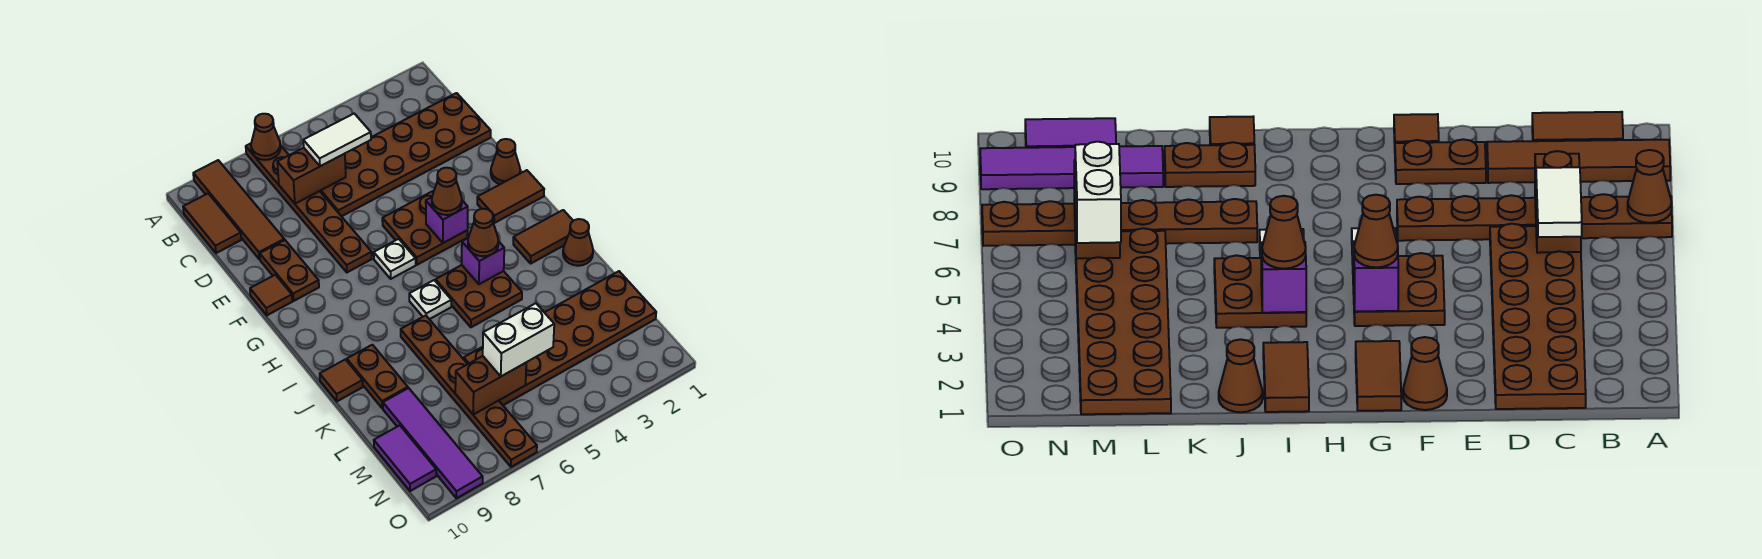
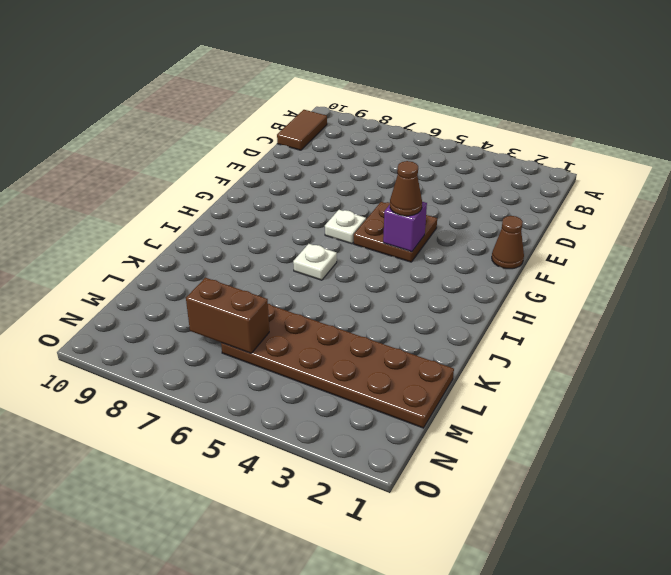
none -> brown 1x6 plate [246,143,372,272]
none -> brown 1x4 tile [193,160,284,260]
none -> brown 2x6 plate [320,93,491,216]

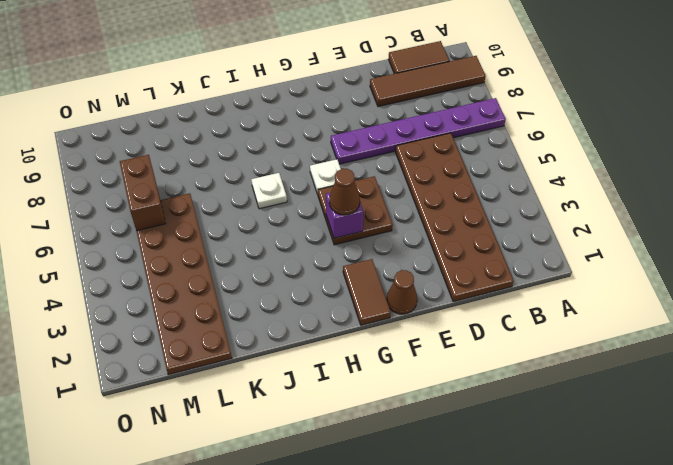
purple 1x6 plate [331,98,506,164] -> brown 1x6 plate [246,143,372,272]
none -> brown 1x2 plate [260,240,319,301]
none -> brown 1x1 tile [250,275,292,315]
none -> brown 1x2 tile [513,210,573,263]

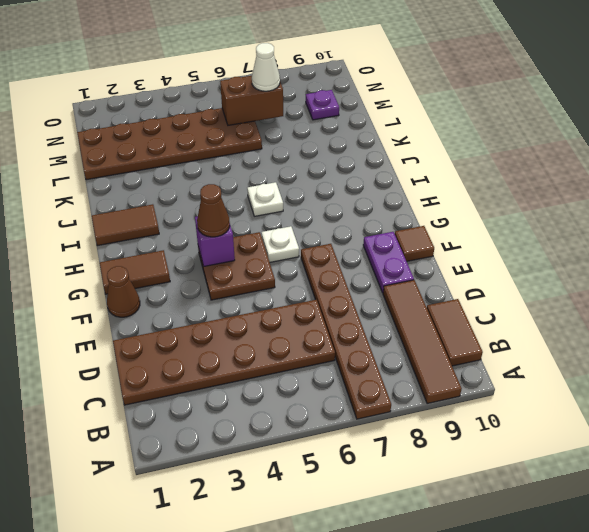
purple 1x2 plate [363,232,414,293] -> brown 1x2 plate [260,240,319,301]
white 1x1 cone [252,43,280,91] -> none
purple 1x1 plate [306,90,339,120] -> purple 1x4 tile [383,388,483,498]
none -> brown 2x2 plate [436,265,522,327]
none -> brown 1x1 cone [563,219,593,266]
none -> brown 1x6 plate [401,315,537,467]

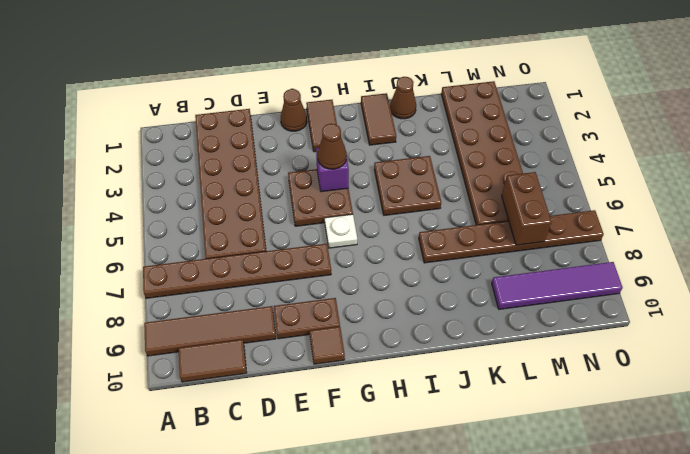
none -> white 1x1 plate [409,280,451,319]
none -> brown 1x2 plate [347,345,408,408]
none -> brown 1x1 tile [320,359,363,401]

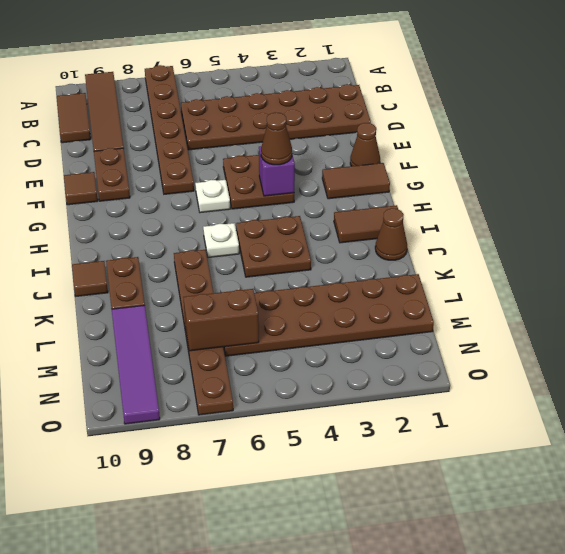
none -> purple 1x2 tile [374,425,436,491]
none -> brown 1x1 cone [251,114,281,160]
none -> brown 1x2 brick [277,148,346,204]

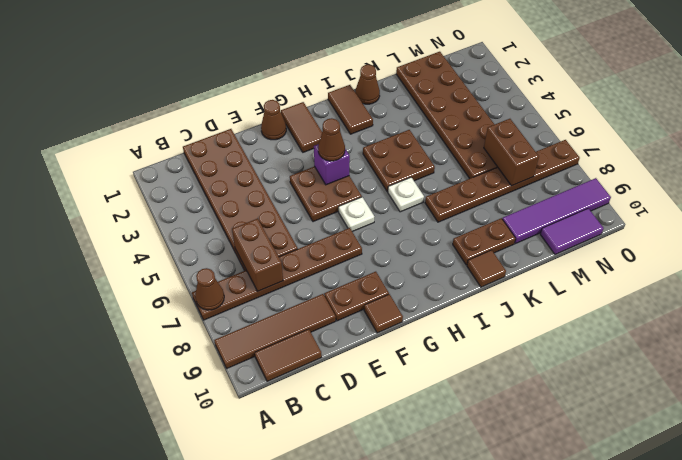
none -> purple 1x1 brick [462,238,504,284]
none -> white 1x2 tile [303,114,371,166]
none -> brown 1x1 cone [468,209,498,256]

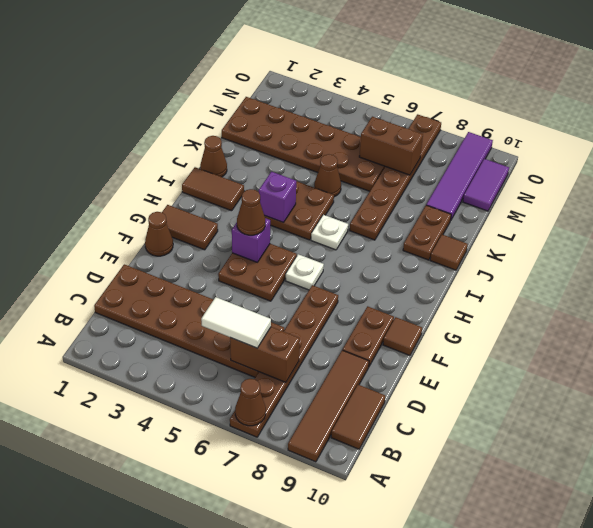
brown 1x1 cone [314,154,341,197] -> brown 1x1 cone moved to [468,209,498,256]
none -> white 1x2 brick [483,303,554,376]

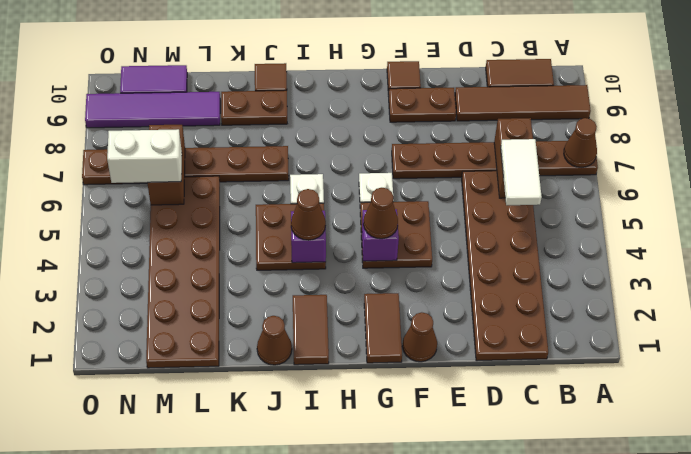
white 1x2 brick [107,129,182,183] -> white 1x2 brick turned to [483,303,554,376]

